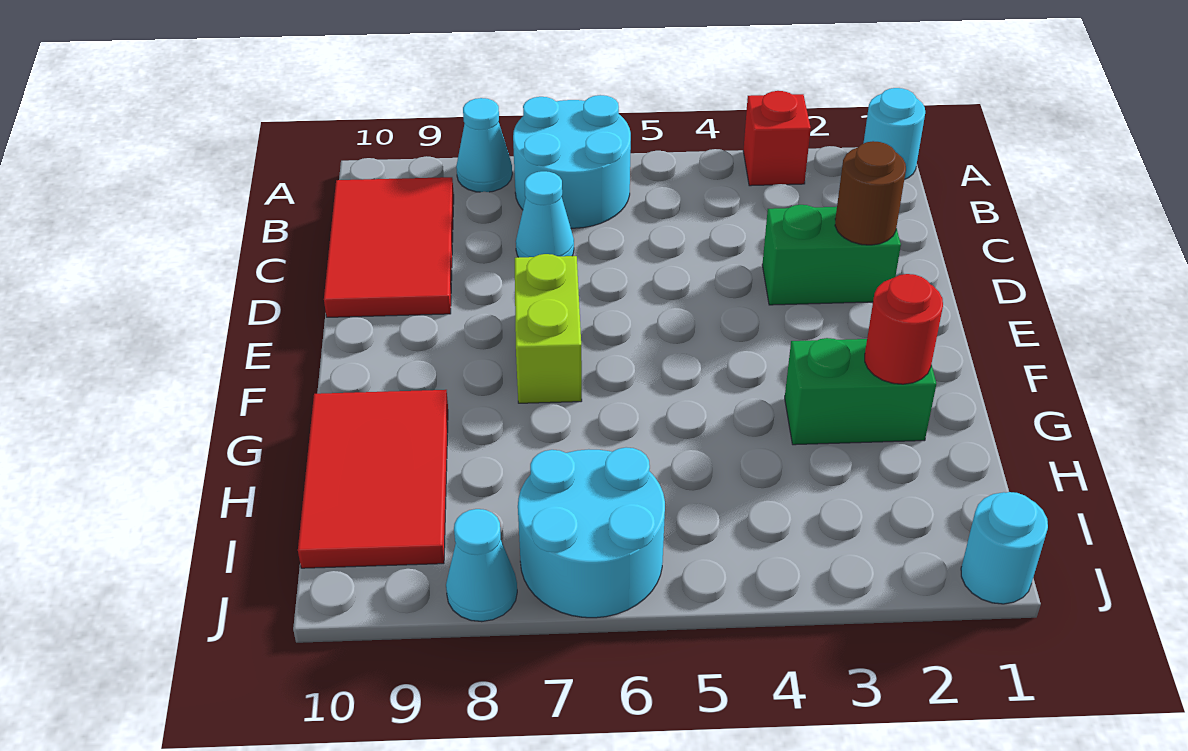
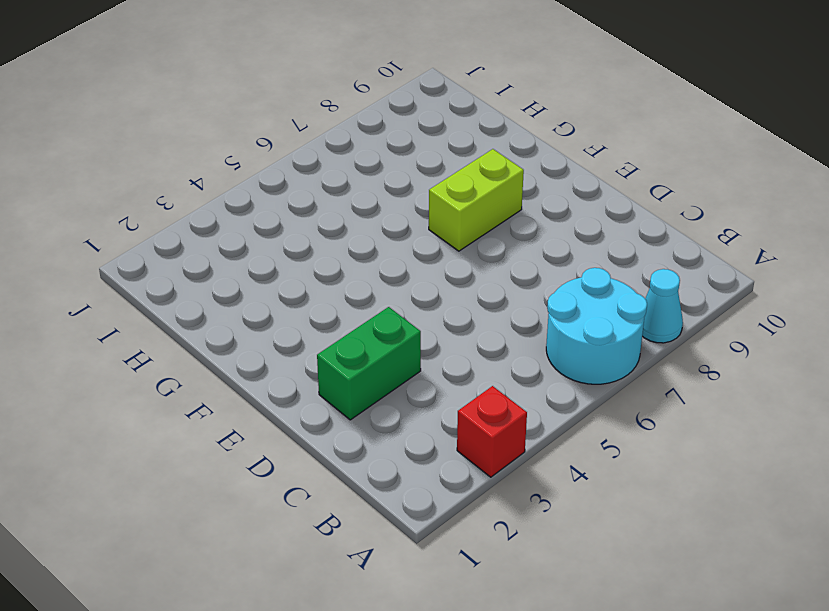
lime 1x2 brick [429,149,524,251] -> lime 1x2 brick turned to [515,254,582,403]
none -> cyan 1x1 round brick [864,88,925,179]
none -> red 2x3 tile [324,177,454,317]
none -> cyan 1x1 cone [516,171,574,257]

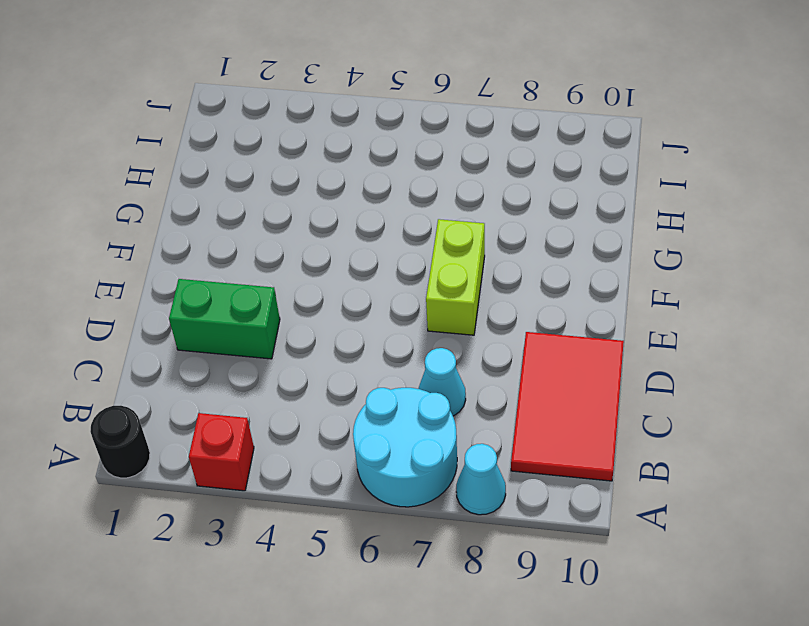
black 1x1 round brick [90,405,150,478] -> cyan 1x1 round brick [864,88,925,179]
none -> green 1x2 brick [785,338,936,445]
none -> red 2x3 tile [298,390,448,568]
none -> cyan 2x2 round brick [518,447,665,618]

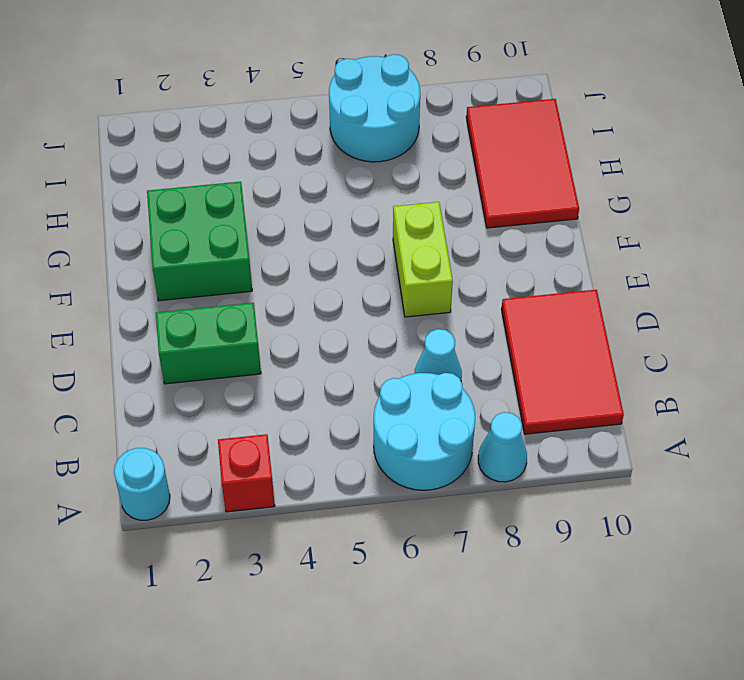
green 2x2 brick [147,182,252,301] -> green 1x2 brick [785,338,936,445]
none -> cyan 1x1 round brick [961,492,1048,604]
none -> cyan 1x1 cone [446,509,517,622]
none -> brown 1x1 round brick [835,141,906,245]

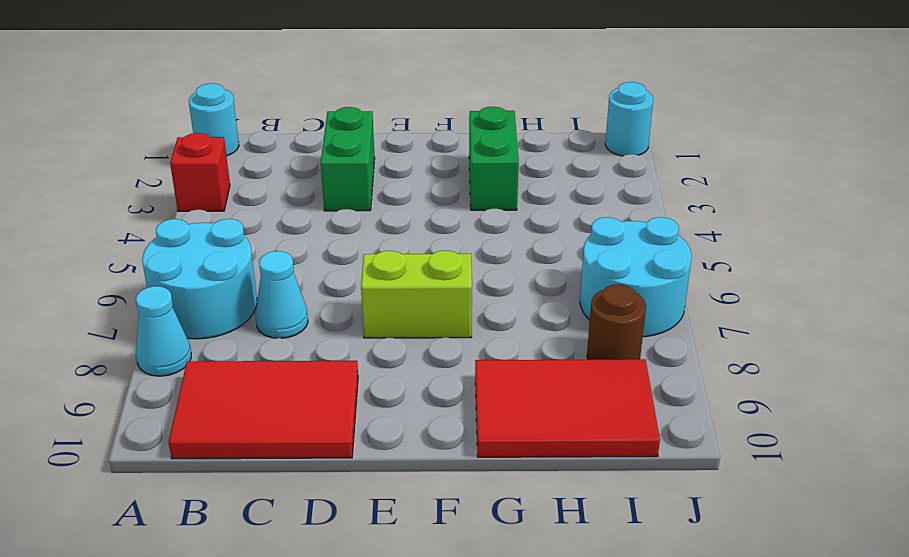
brown 1x1 round brick [587,284,646,360] -> brown 1x1 round brick moved to [835,141,906,245]
none -> cyan 1x1 cone [446,509,517,622]
none -> red 1x1 round brick [865,274,943,384]

